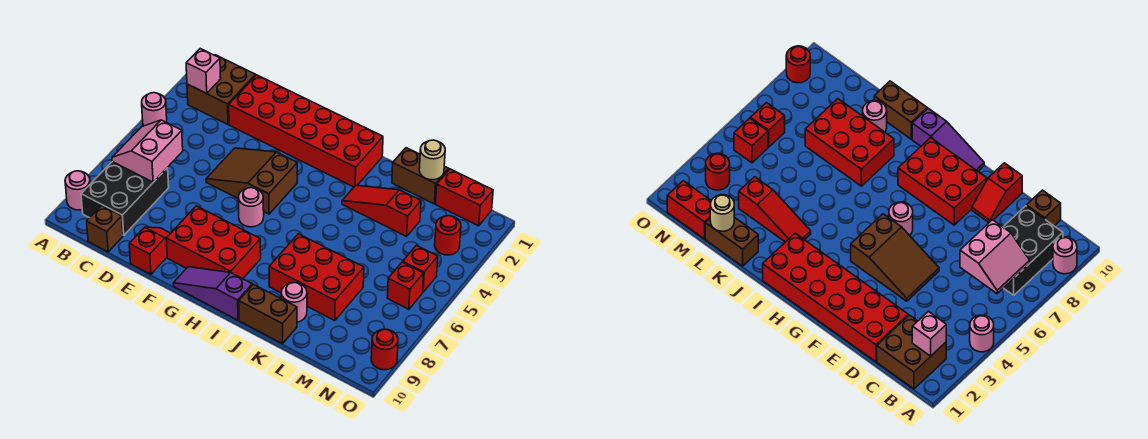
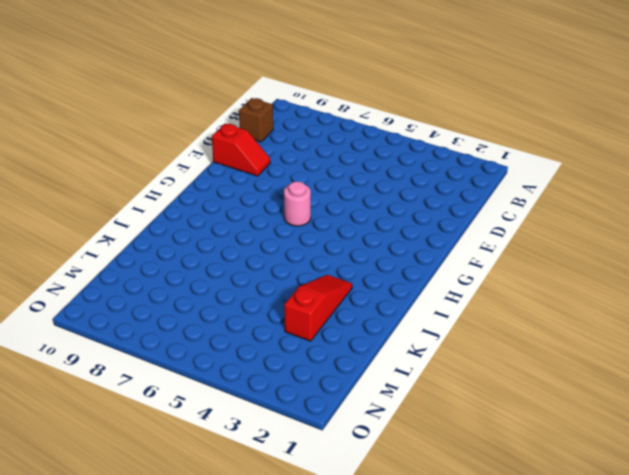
none -> pink 1x1 round brick [142,93,167,126]
none -> pink 1x1 round brick [65,171,90,210]
none -> brown 2x2 brick [187,55,256,124]

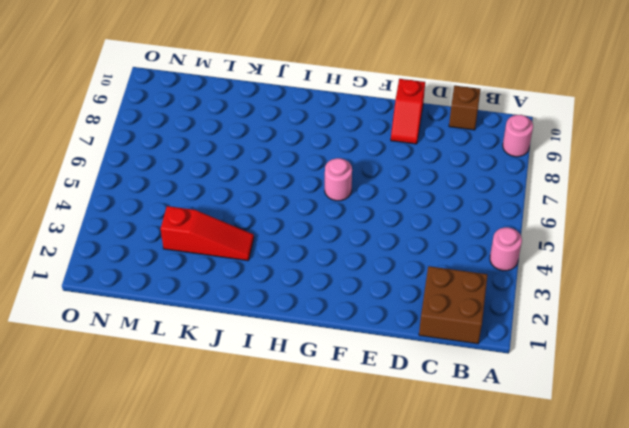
none -> black 2x3 brick [81,162,169,235]
none -> red 2x6 brick [229,75,383,187]
none -> brown 2x3 slope [206,148,297,214]

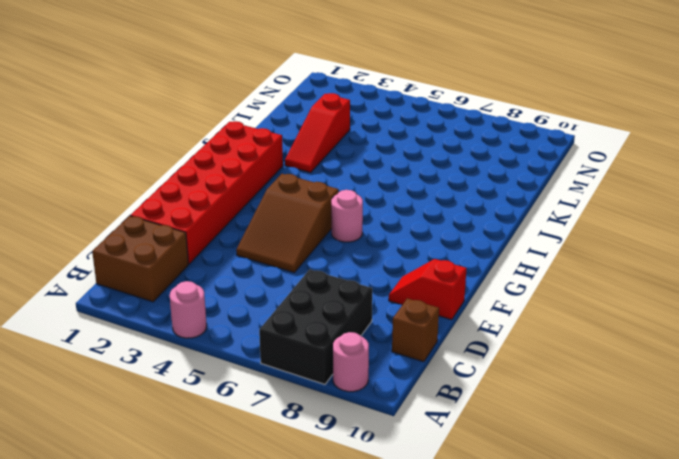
black 2x3 brick [259,269,372,384] -> black 2x3 brick turned to [81,162,169,235]
none -> red 2x3 brick [166,206,261,279]
none -> purple 1x3 slope [173,267,252,320]
none -> red 2x3 brick [269,234,364,321]

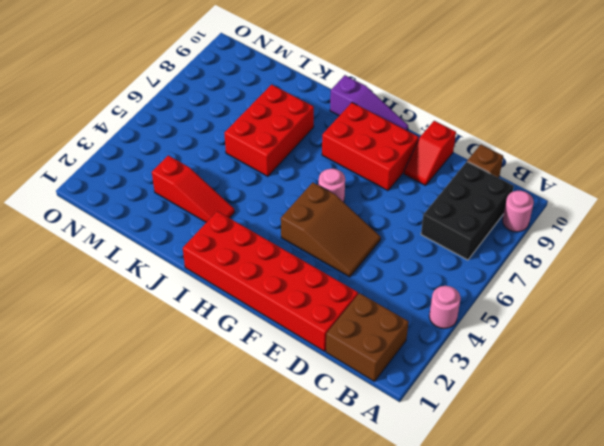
red 2x3 brick [224,85,314,176] -> red 2x3 brick turned to [269,234,364,321]
none -> brown 1x2 brick [239,284,297,344]
none -> brown 1x2 brick [392,148,449,204]
none -> pink 1x1 round brick [281,283,307,322]

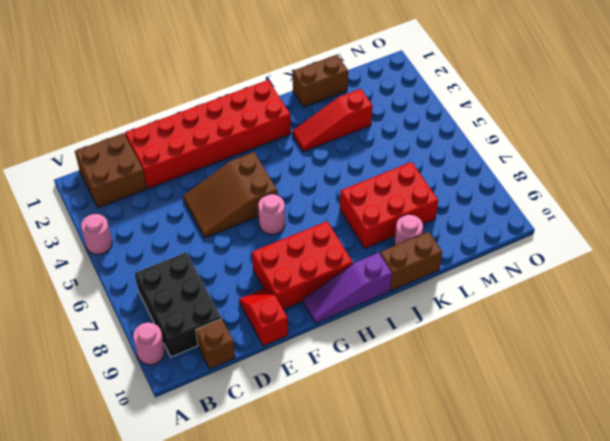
none -> red 1x2 brick [436,169,493,226]
none -> red 1x1 round brick [435,216,461,255]
none -> red 1x1 brick [403,245,438,292]

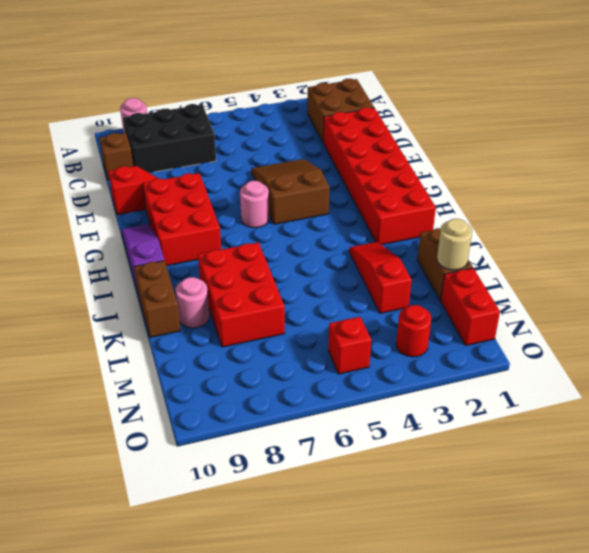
none -> pink 1x1 round brick [142,93,167,126]
none -> red 1x1 brick [388,262,424,309]
none -> red 1x1 round brick [371,329,398,370]

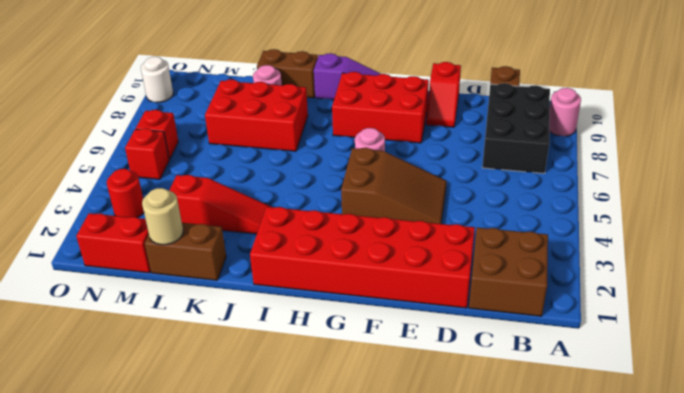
white 1x1 round brick [141,57,173,102] -> red 1x1 round brick [371,329,398,370]
none -> pink 1x1 round brick [142,93,167,126]
none -> pink 1x1 brick [186,49,221,93]
none -> pink 2x2 slope [112,120,183,182]

